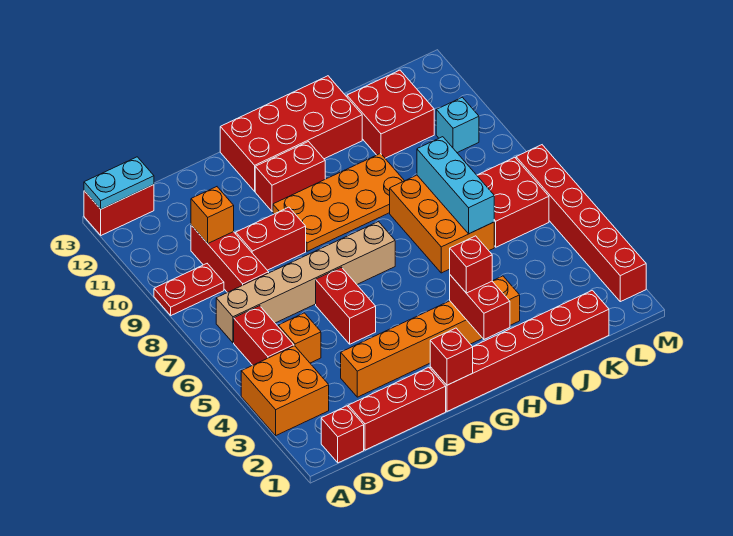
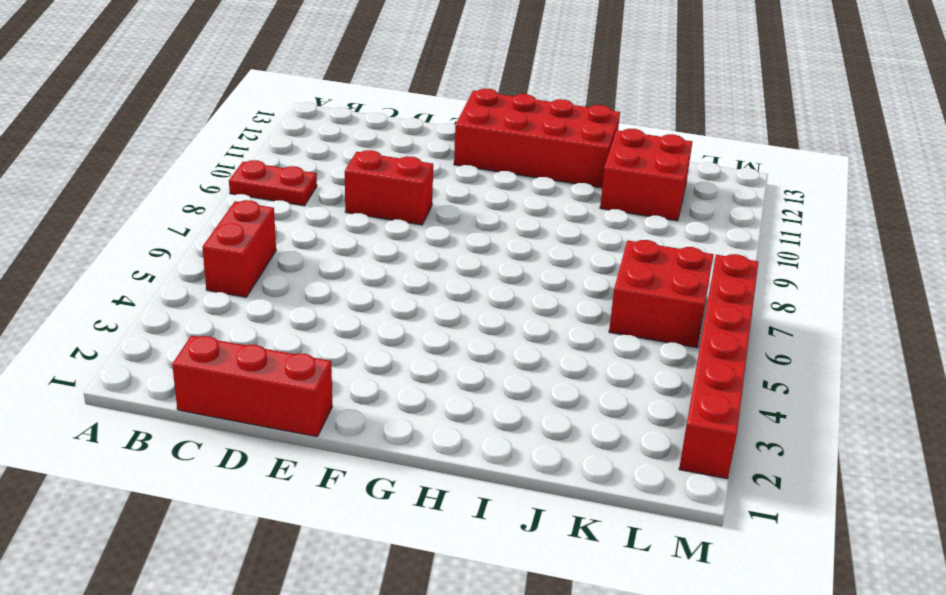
none -> orange 2x2 brick [241,346,329,435]
none -> red 1x2 brick [84,185,154,235]
none -> red 1x1 brick [321,406,364,463]

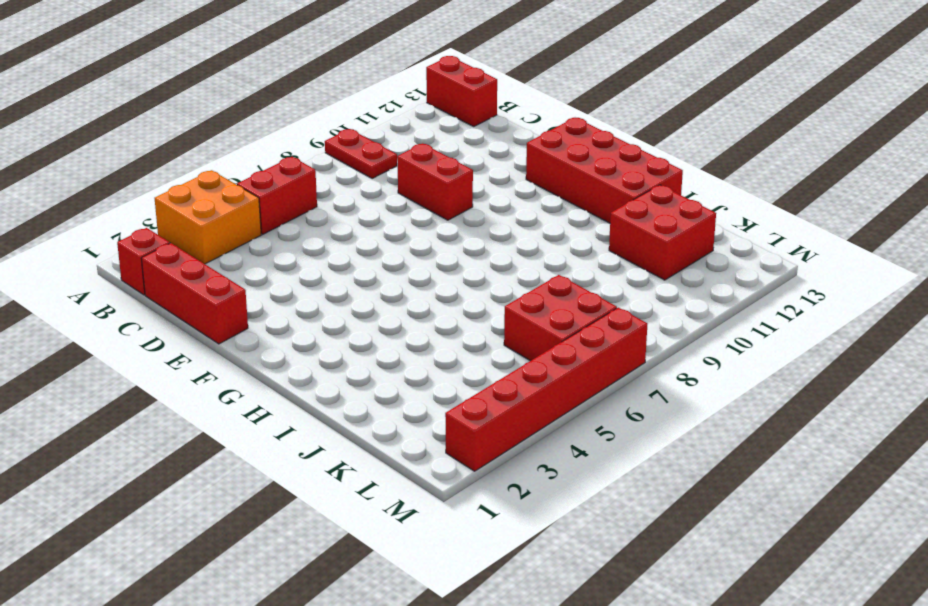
none -> tan 1x6 brick [216,222,395,343]
none -> orange 1x1 brick [278,313,321,363]
none -> red 1x3 brick [191,225,269,293]

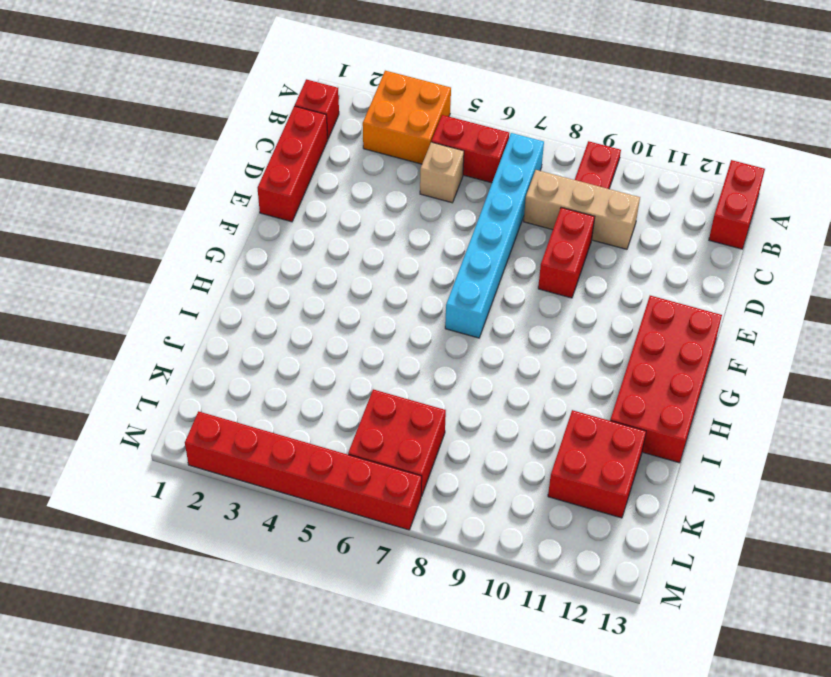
cyan 1x6 brick [445,133,544,338] -> tan 1x6 brick [216,222,395,343]
tan 1x1 brick [420,142,464,203] -> orange 1x1 brick [278,313,321,363]
tan 1x3 brick [524,170,640,249] -> red 1x3 brick [191,225,269,293]
none -> orange 1x6 brick [341,276,520,397]
none -> red 1x2 brick [316,267,376,344]
none -> red 1x6 brick [430,290,609,411]

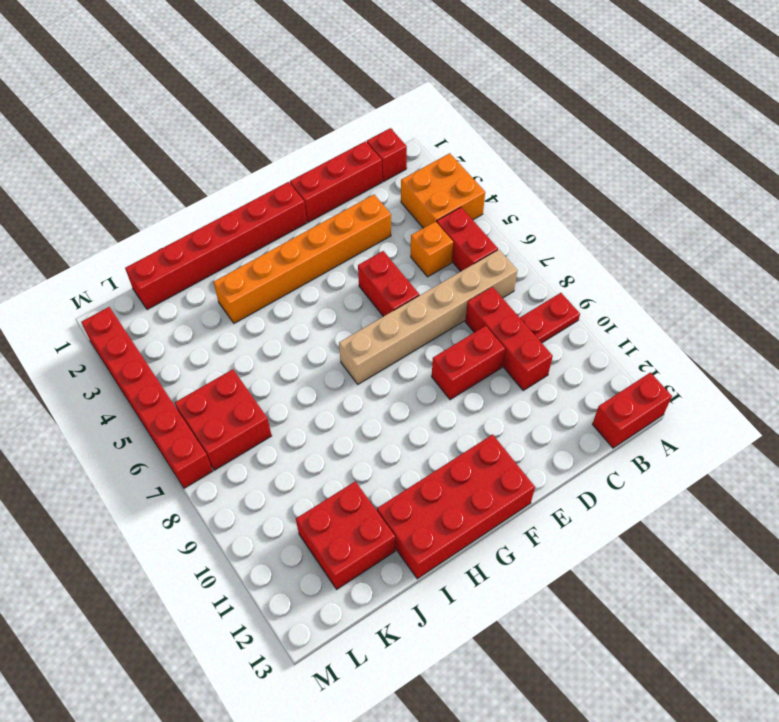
none -> orange 2x4 plate [273,154,404,251]
none -> red 1x2 brick [255,142,325,211]
none -> orange 2x3 brick [390,175,494,273]

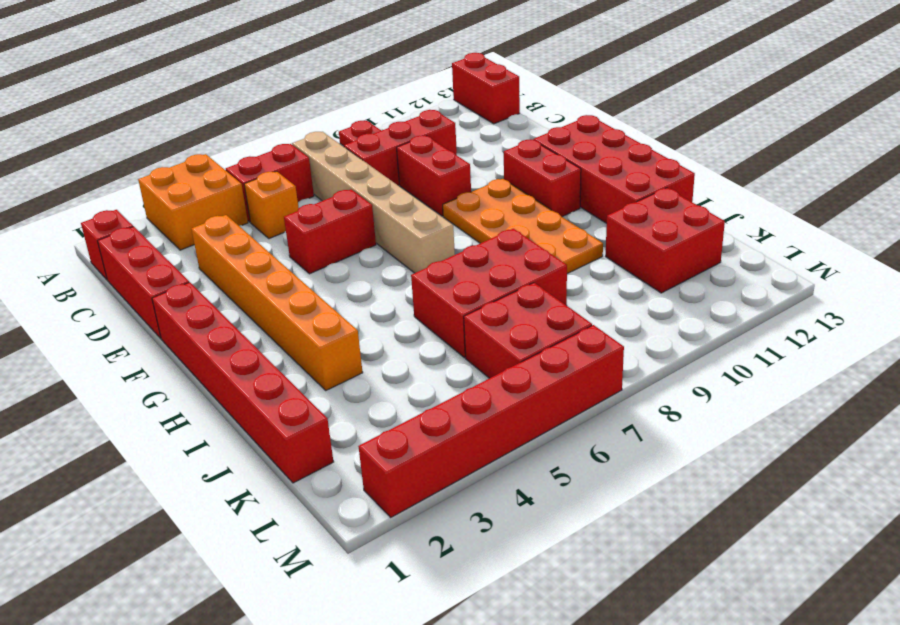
red 2x3 brick [411,229,567,358] -> orange 2x3 brick [390,175,494,273]
none -> cyan 1x1 brick [436,97,479,153]
none -> cyan 1x2 plate [84,157,154,209]
none -> orange 1x1 brick [191,187,234,243]

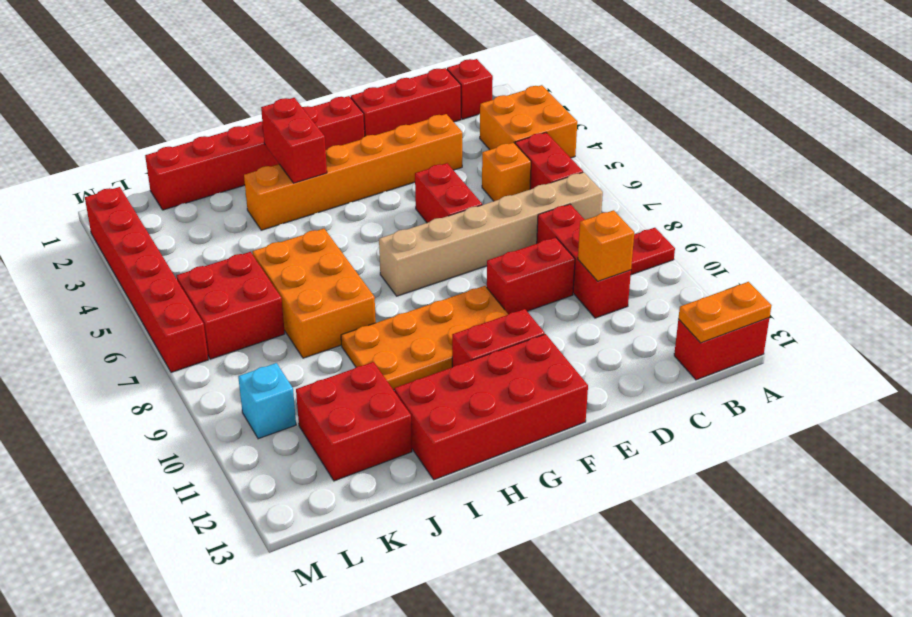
orange 1x2 plate [678,282,772,343] -> cyan 1x2 plate [84,157,154,209]
none -> red 1x1 brick [430,328,473,385]
none -> cyan 1x3 brick [417,137,494,234]
none -> red 1x1 brick [450,236,492,293]

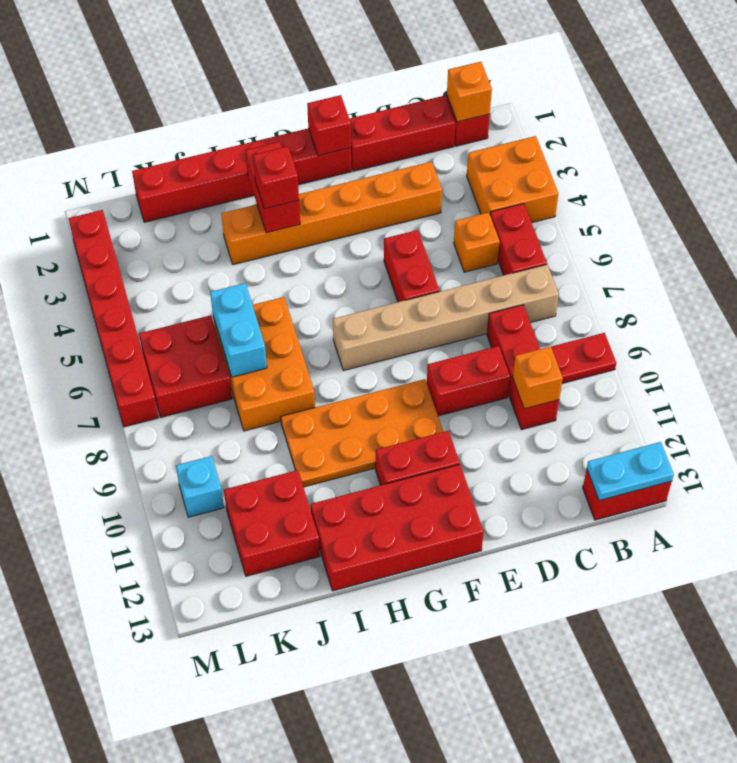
orange 1x1 brick [447,62,492,122] -> none
cyan 1x2 brick [210,283,267,377] -> cyan 1x3 brick [417,137,494,234]

